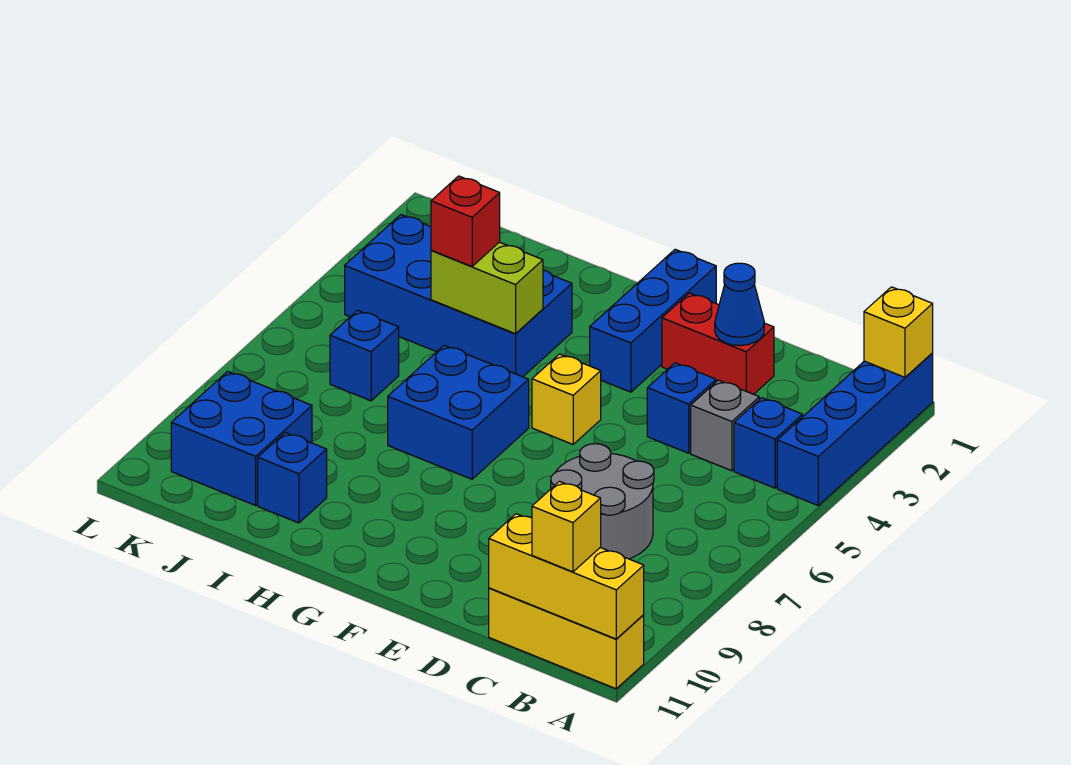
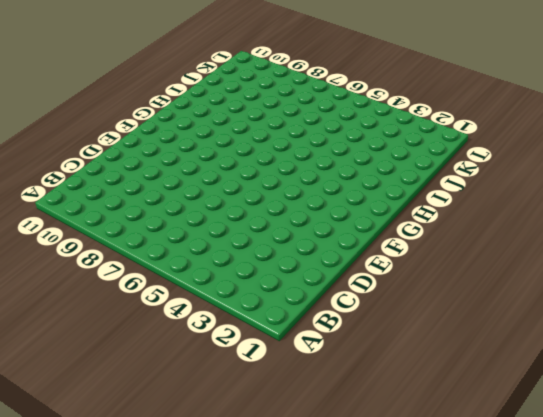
none -> blue 1x4 brick [777,353,933,505]
none -> yellow 1x3 brick [489,588,644,689]
none -> blue 1x1 brick [734,398,803,488]

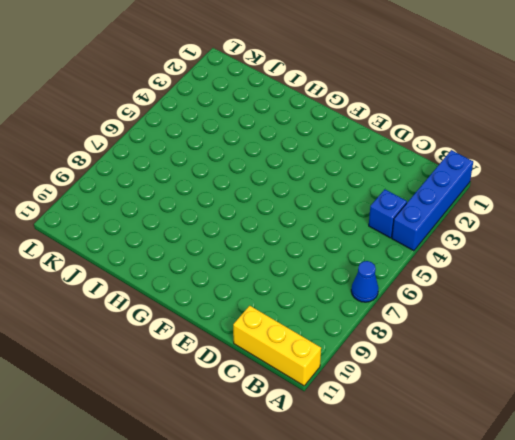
blue 1x1 cone [351,261,378,302] -> blue 1x1 cone moved to [715,263,764,346]
none -> grey 1x1 brick [691,380,759,471]
none -> grey 2x2 round brick [551,444,654,559]
none -> red 1x2 brick [662,293,774,394]

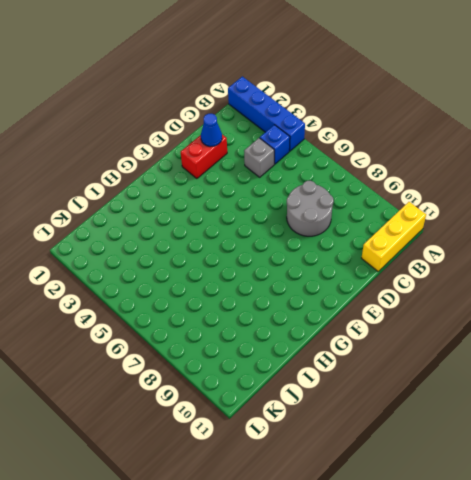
none -> blue 1x1 brick [647,363,716,453]
none -> blue 1x3 brick [590,249,716,392]
none -> yellow 1x1 brick [532,354,601,444]

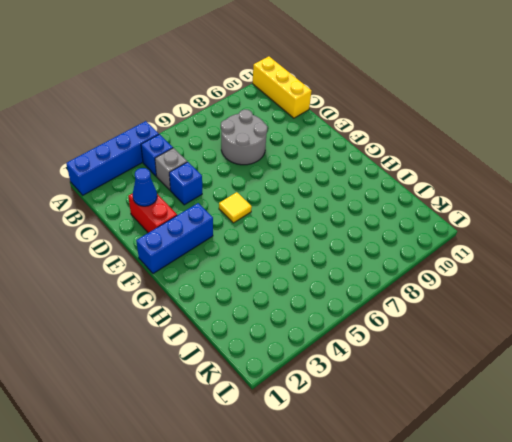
yellow 1x1 tile [219,192,252,223] -> yellow 1x1 brick [532,354,601,444]
none -> blue 2x2 brick [388,345,529,479]
none -> blue 2x4 brick [345,215,572,377]
none -> blue 1x1 brick [258,432,327,523]

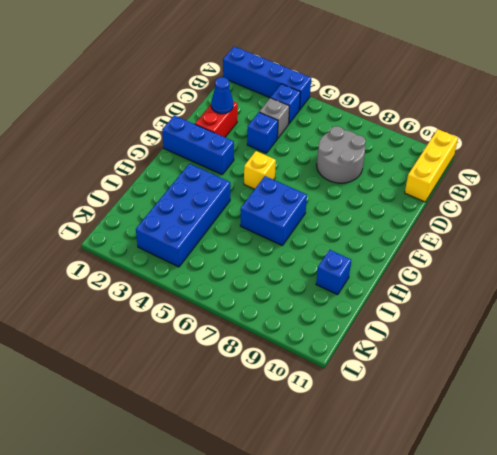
none -> blue 1x1 brick [330,310,399,401]
none -> blue 2x2 brick [171,371,312,505]
none -> yellow 1x1 brick [864,287,933,377]

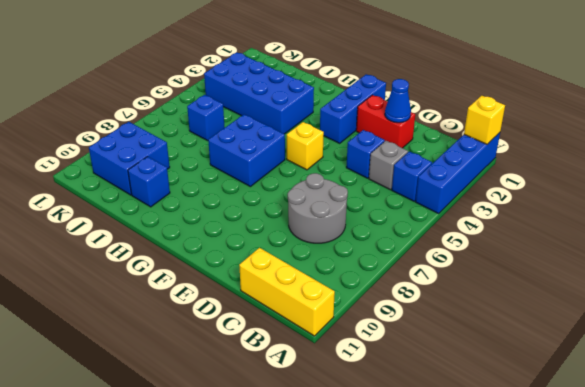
none -> yellow 1x3 brick [489,514,644,639]
none -> lime 1x2 brick [431,242,543,334]
none -> yellow 1x1 brick [532,481,601,572]

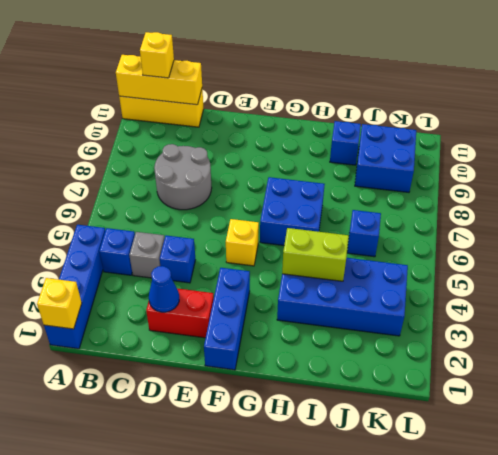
none -> red 1x1 brick [431,176,500,266]

